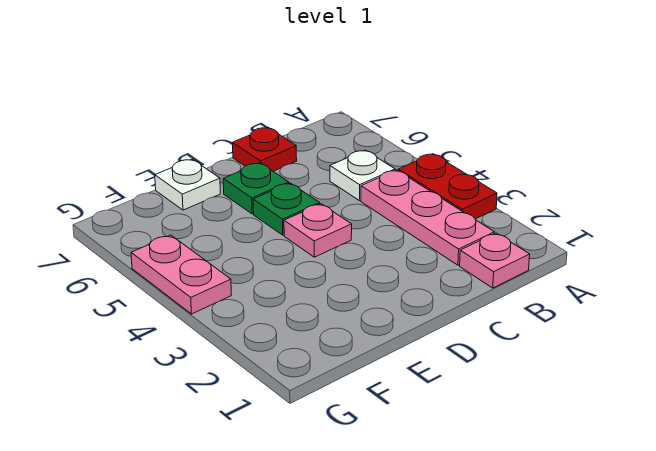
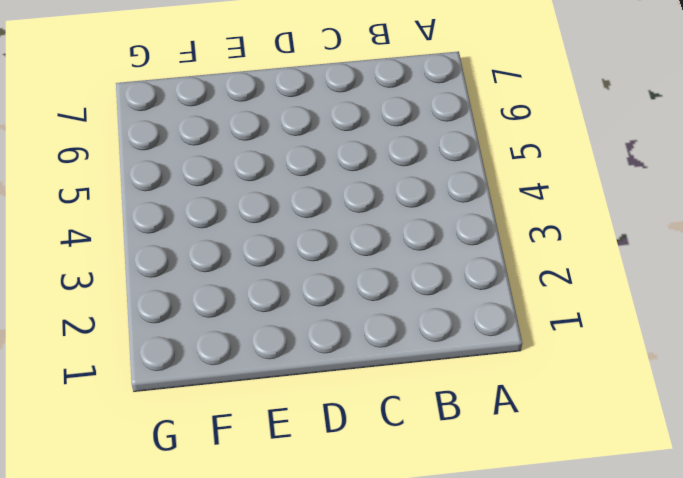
none -> red 1x2 plate [398,154,497,219]
none -> pink 1x1 plate [460,233,530,288]

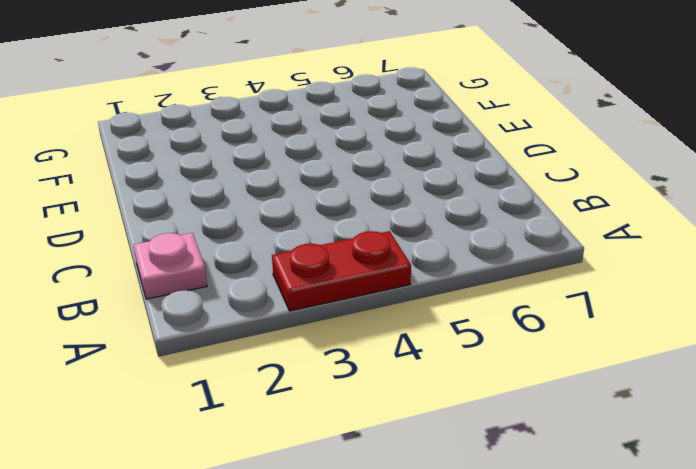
none -> pink 1x3 plate [361,170,494,265]
none -> white 1x1 plate [330,150,395,201]

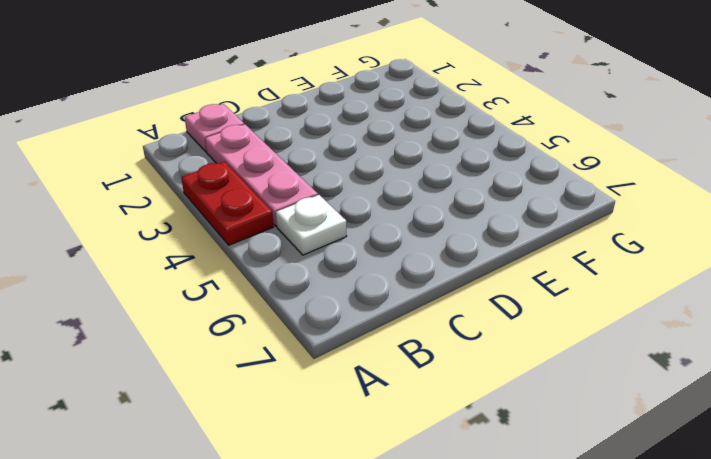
none -> red 1x1 plate [233,128,297,171]
none -> pink 1x1 plate [284,204,352,257]

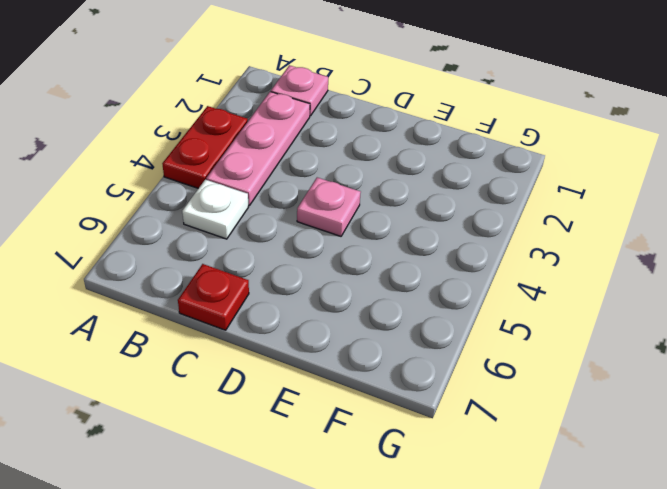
none -> green 1x1 plate [253,183,320,235]
none -> green 1x1 plate [223,163,289,214]

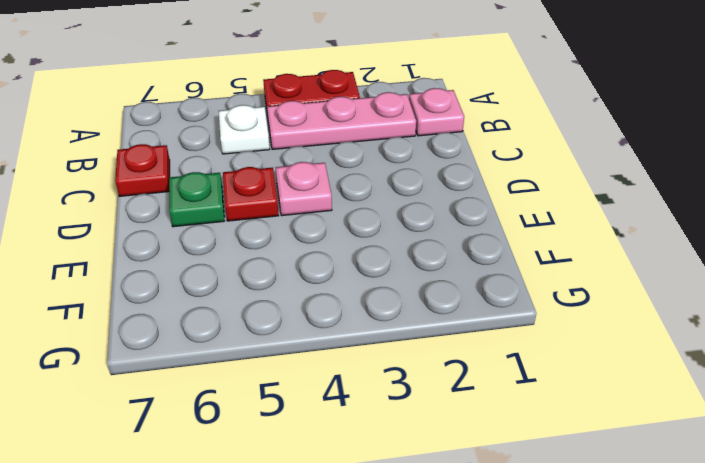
red 1x1 plate [223,167,279,221] -> green 1x1 plate [253,183,320,235]
none -> white 1x1 plate [155,159,220,210]
none -> pink 1x2 plate [131,235,231,314]

